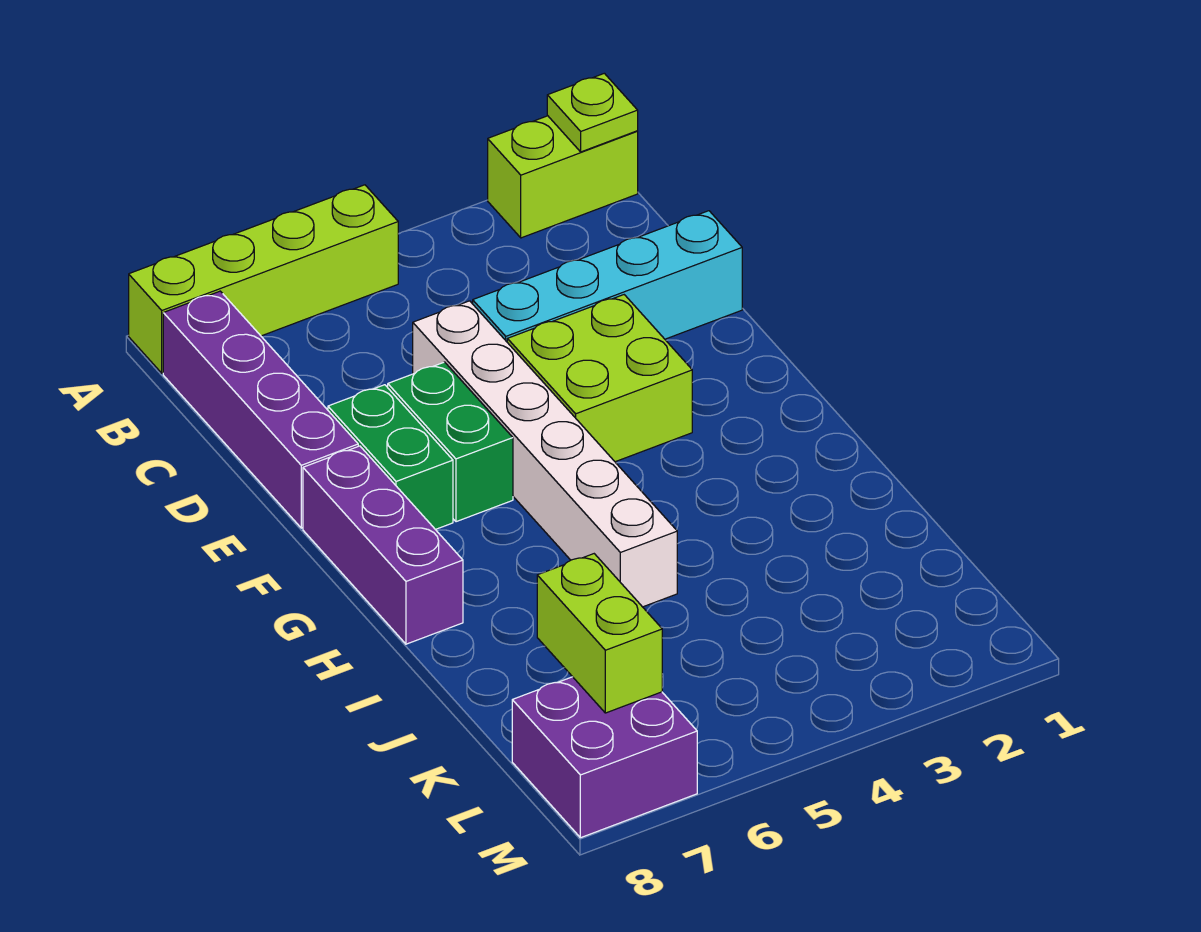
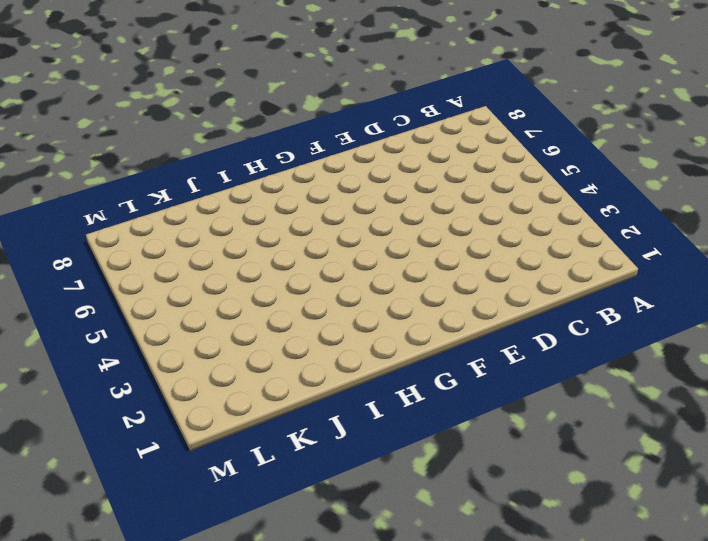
none -> lime 1x2 brick [488,116,638,238]
none -> lime 1x4 brick [129,185,398,373]
none -> purple 1x4 brick [163,291,358,528]

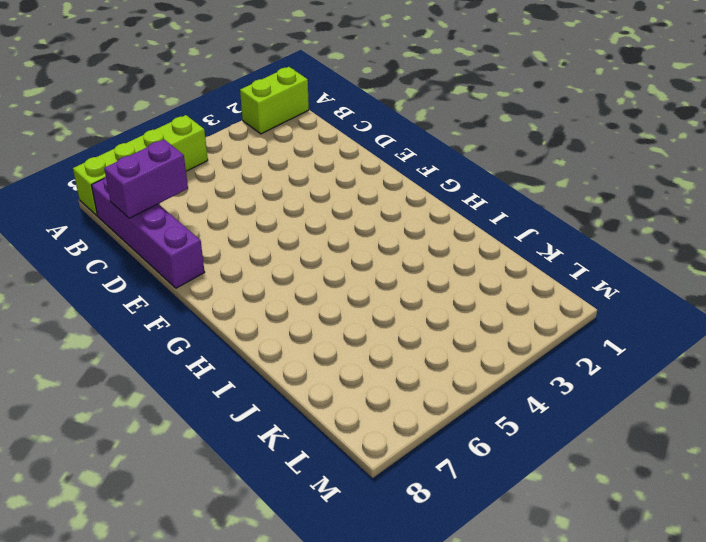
purple 1x2 brick [104,140,188,218] -> none
none -> cyan 1x4 brick [473,211,742,342]
none -> white 1x6 brick [413,301,677,607]
none -> lime 2x2 brick [507,295,692,462]

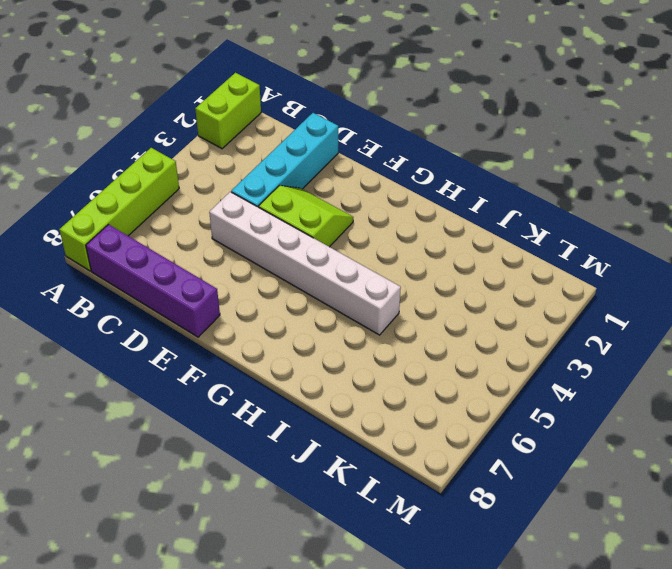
lime 2x2 slope [259,186,353,247] -> lime 2x2 brick [507,295,692,462]
none -> green 1x2 brick [388,362,513,522]
none -> green 1x2 brick [328,385,453,530]
none -> purple 1x3 brick [303,446,463,644]

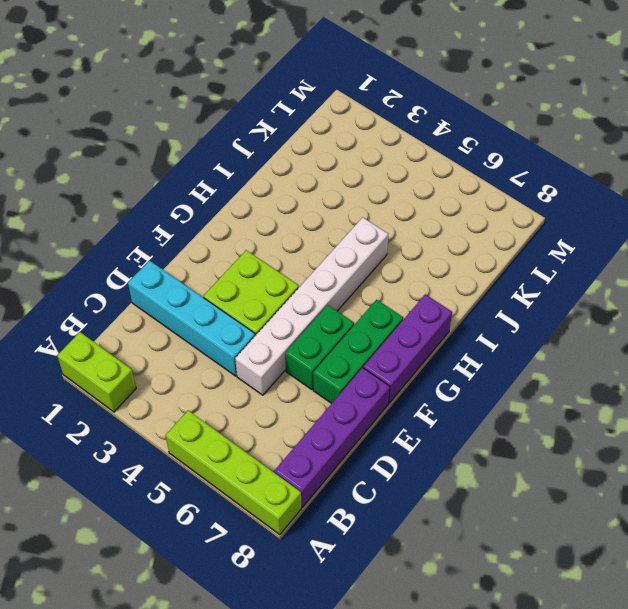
green 1x3 brick [313,300,403,404] -> green 1x2 brick [328,385,453,530]
none -> purple 2x2 brick [512,677,697,838]
none -> lime 1x1 plate [547,73,638,152]
none -> lime 1x2 brick [537,554,662,713]

